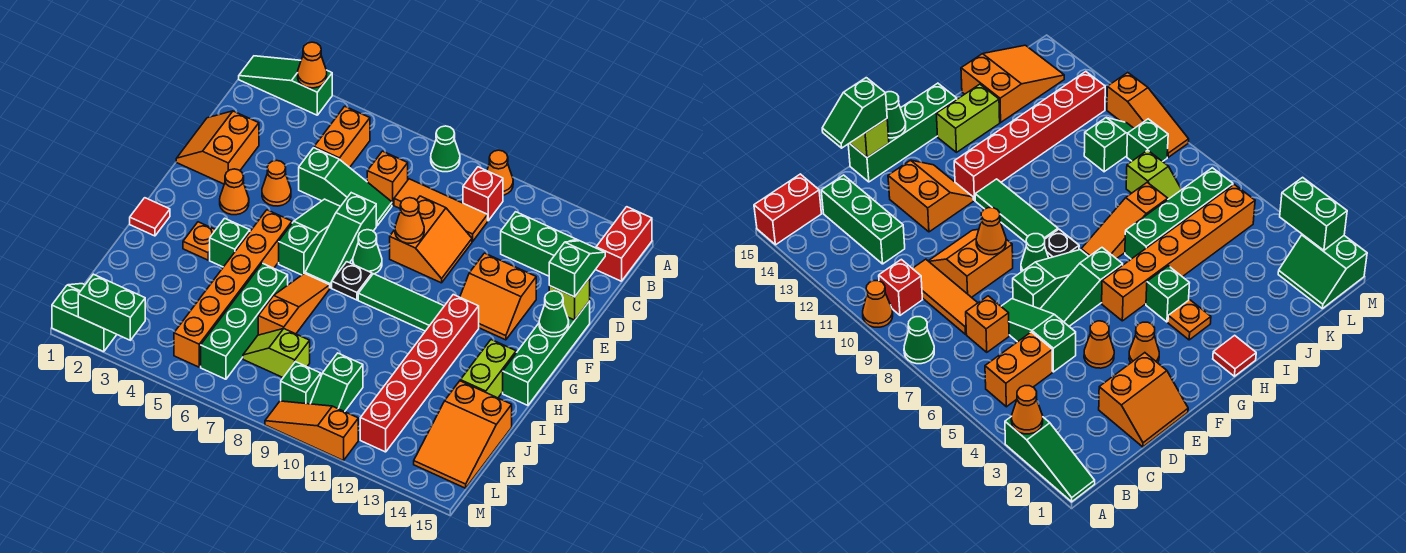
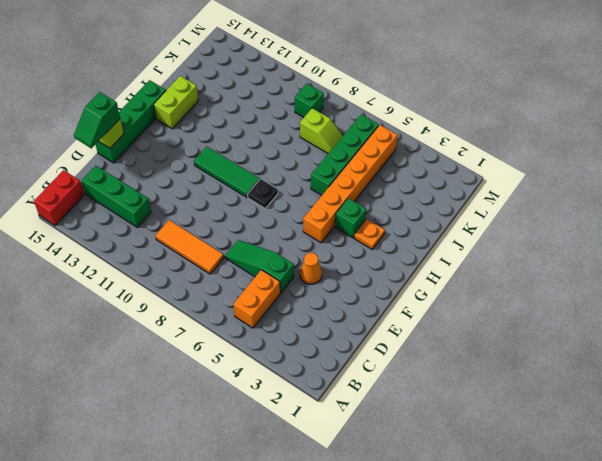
none -> green 1x3 slope [239,56,332,115]
none -> green 1x1 cone [431,126,460,172]
none -> orange 1x1 cone [487,150,513,195]
none -> red 1x1 brick [463,167,503,221]

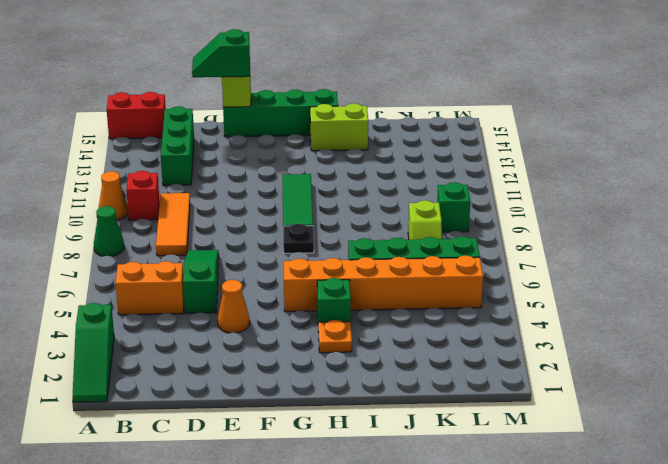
none -> orange 1x1 brick [367,151,408,205]
none -> orange 2x2 slope [176,111,259,184]
none -> orange 2x2 slope [390,196,472,283]
none -> green 1x3 slope [279,199,340,275]

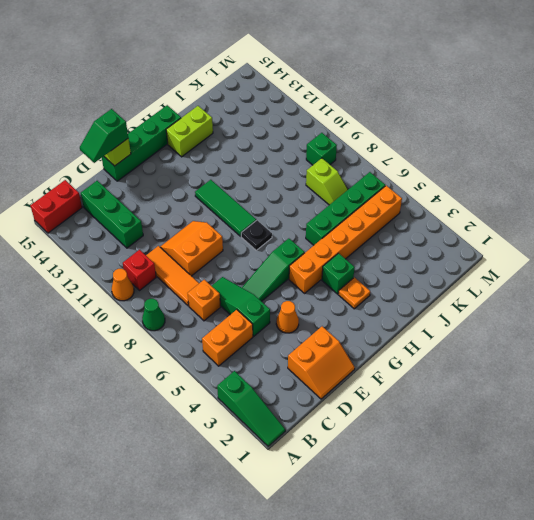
none -> green 1x3 slope [305,193,376,288]
none -> orange 2x2 slope [460,253,536,340]
none -> orange 1x1 cone [220,169,249,215]
none -> green 1x1 cone [353,230,382,275]

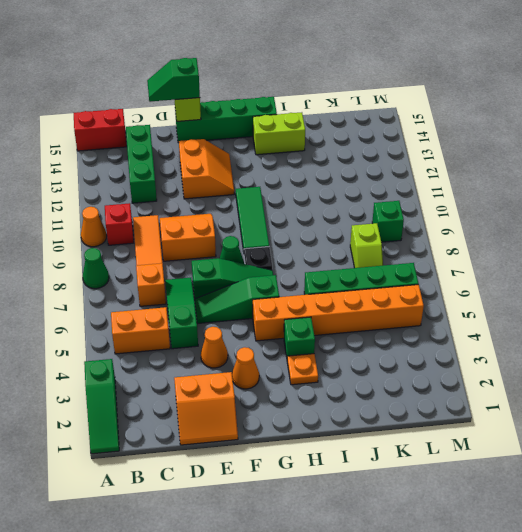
none -> red 1x6 brick [360,295,479,452]
none -> red 1x1 tile [130,198,170,236]
none -> orange 1x3 slope [258,274,330,335]
none -> orange 2x3 slope [414,381,512,488]

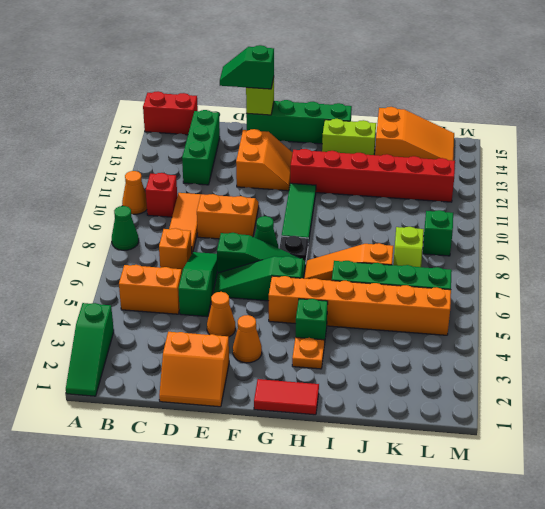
red 1x2 tile [254,379,319,415] -> red 1x1 tile [130,198,170,236]
none -> green 1x2 slope [311,353,363,412]
none -> green 2x2 slope [52,284,117,352]
none -> orange 1x3 slope [265,401,358,461]
none -> orange 1x1 cone [298,42,327,88]

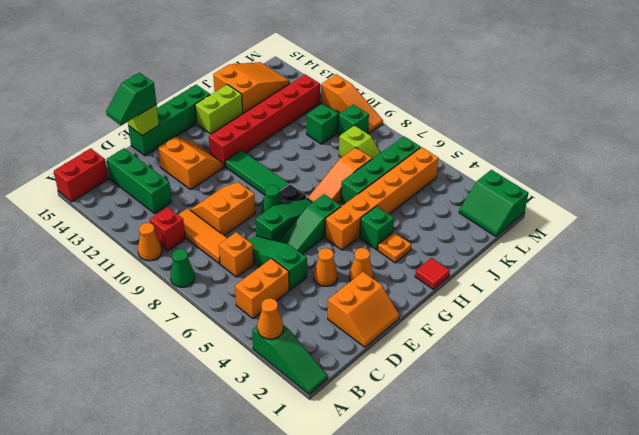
none -> orange 1x1 cone [395,198,424,243]
none -> green 1x1 cone [539,291,569,337]
none -> green 1x2 brick [78,274,145,340]

